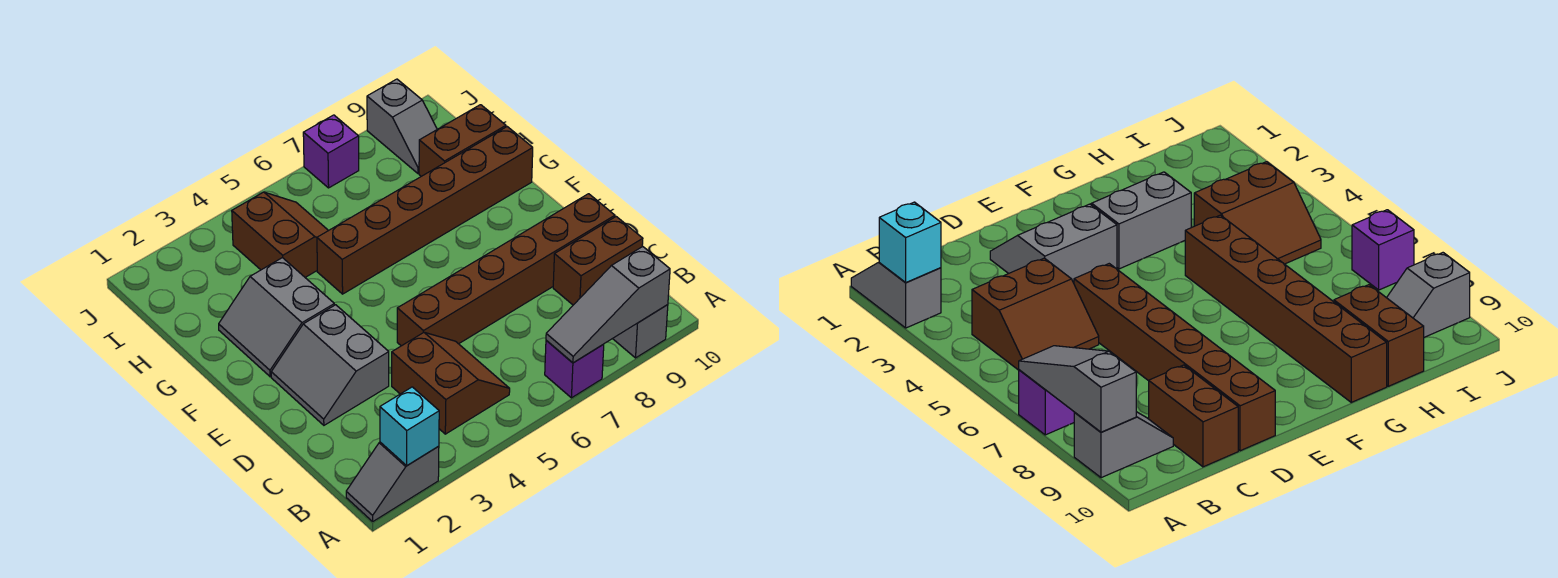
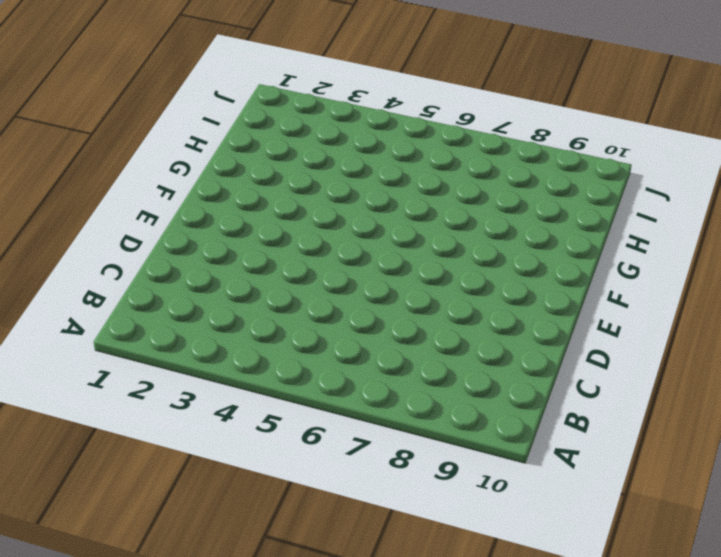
none -> grey 1x2 slope [346,442,439,521]
none -> purple 1x1 brick [545,340,604,398]
none -> grey 1x2 slope [613,305,668,358]

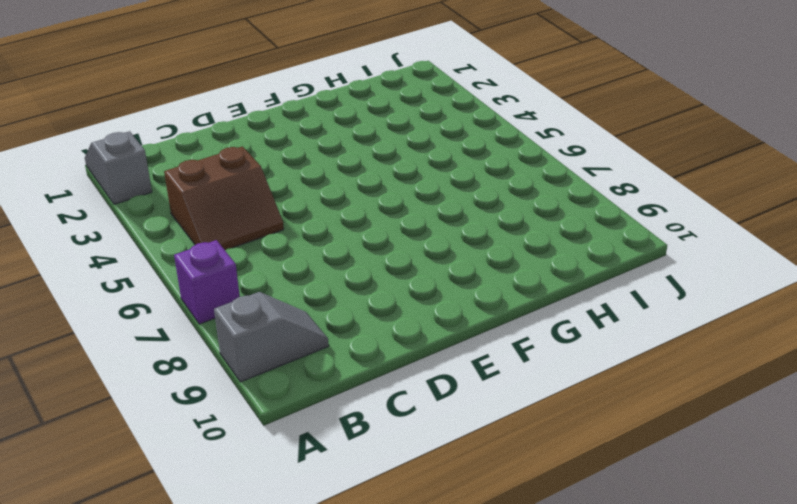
none -> brown 1x2 brick [553,217,643,305]
none -> grey 2x2 slope [271,305,389,425]
none -> brown 1x6 brick [397,194,615,346]

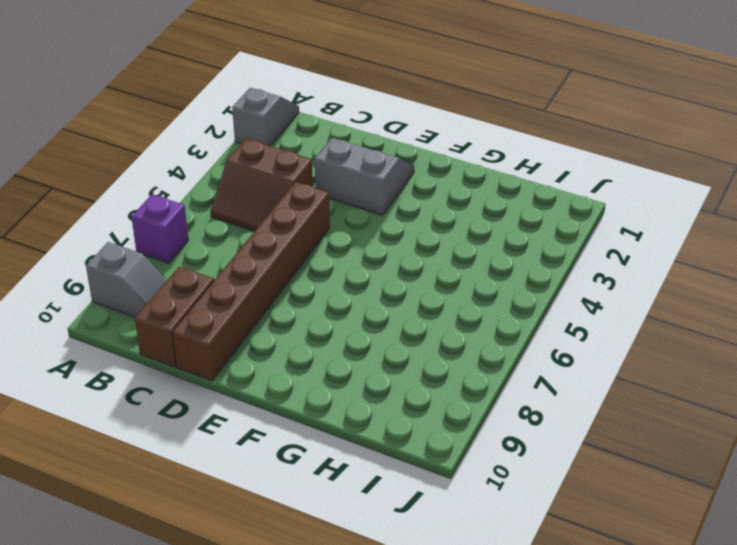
none -> grey 2x2 slope [219,258,334,377]
none -> brown 1x6 brick [317,127,533,294]
none -> brown 2x2 slope [232,192,329,277]

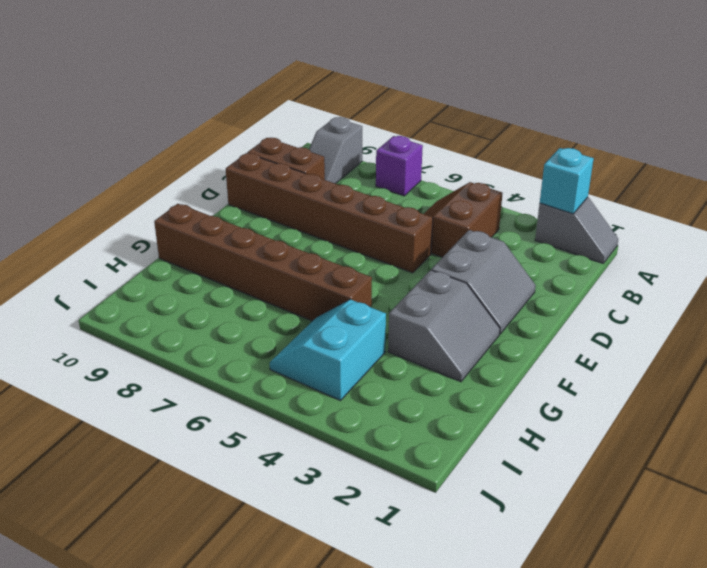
cyan 2x2 slope [270,299,386,401] -> brown 2x2 slope [232,192,329,277]
none -> brown 1x2 brick [419,105,506,176]
none -> grey 1x2 slope [367,79,437,173]
none -> purple 1x1 brick [303,115,359,188]

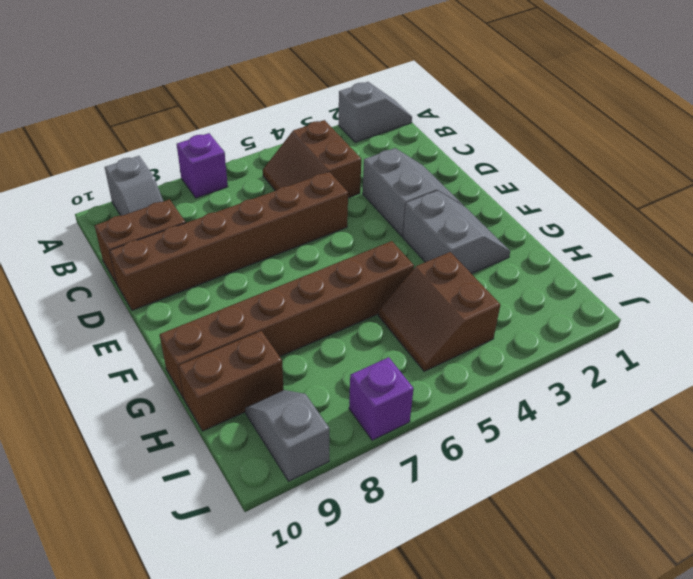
none -> cyan 1x1 brick [380,387,439,465]
none -> grey 1x3 slope [546,246,670,363]

